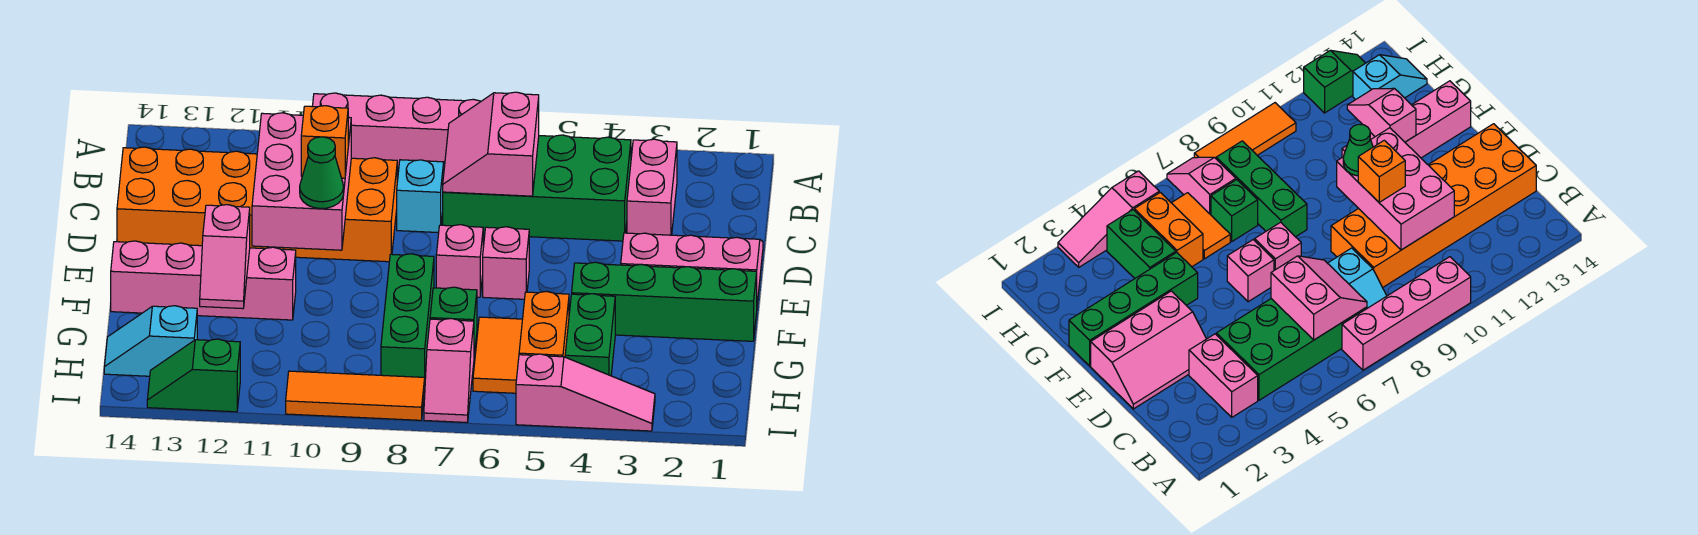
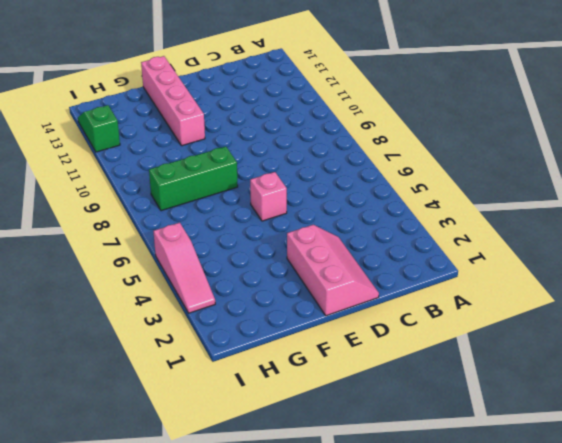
none -> pink 1x4 brick [312,93,481,168]
none -> pink 1x2 brick [627,139,677,235]
none -> green 2x4 brick [443,135,631,241]

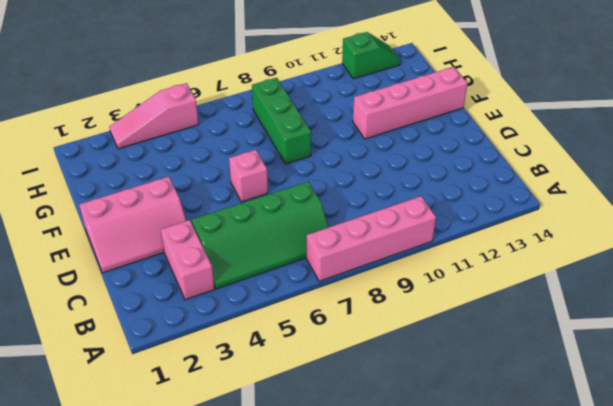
green 2x4 slope [192,182,329,289] -> green 2x4 brick [443,135,631,241]
none -> cyan 1x2 slope [397,160,445,233]
none -> orange 2x6 brick [117,147,397,262]
none -> pink 1x1 brick [436,225,483,297]

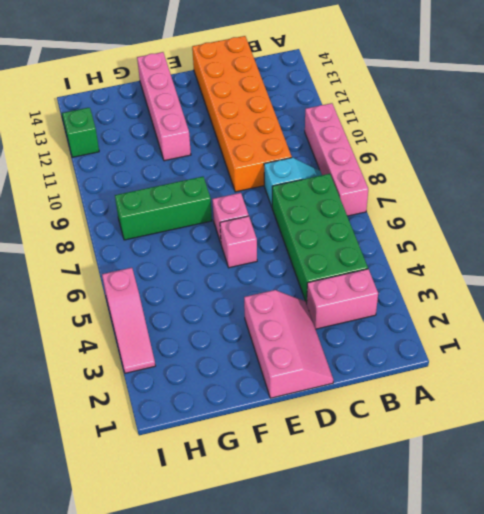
none -> green 1x4 brick [572,262,757,341]
none -> green 1x2 brick [565,294,615,376]
none -> orange 1x2 brick [519,291,569,357]

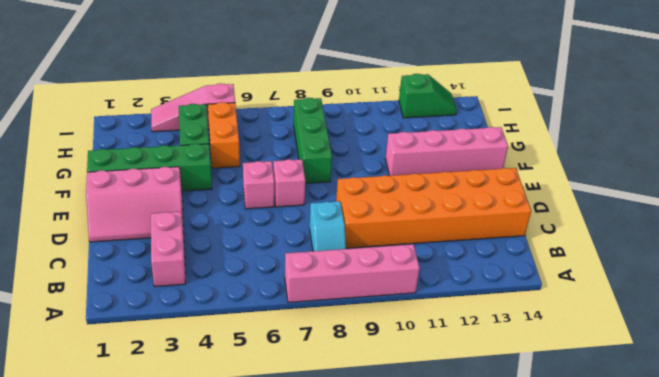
none -> green 2x4 brick [443,135,631,241]
none -> orange 1x2 tile [473,317,523,393]
none -> green 1x1 brick [430,287,477,355]

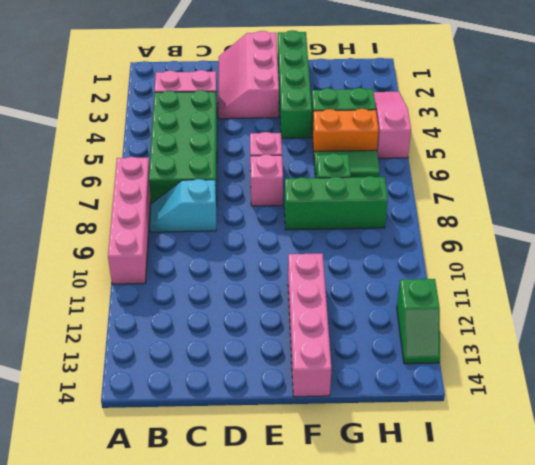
green 1x2 tile [314,150,380,178] -> orange 1x2 tile [473,317,523,393]
none -> orange 2x6 brick [117,147,397,262]
none -> pink 1x2 slope [424,319,474,422]
none -> cyan 1x2 slope [104,306,197,376]

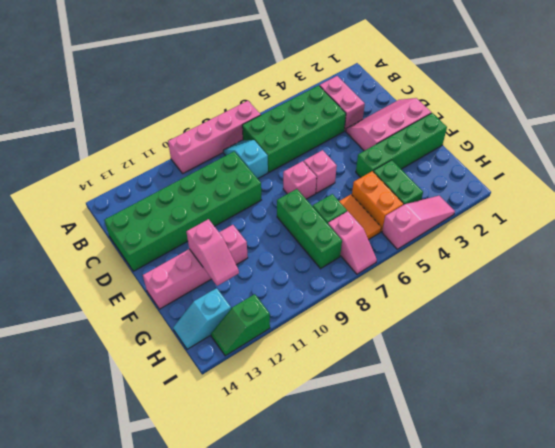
green 2x6 brick [105,152,261,271] -> orange 2x6 brick [117,147,397,262]
none -> orange 1x3 tile [286,371,425,420]
none -> pink 2x2 slope [443,92,539,196]
none -> pink 2x3 brick [252,113,351,250]

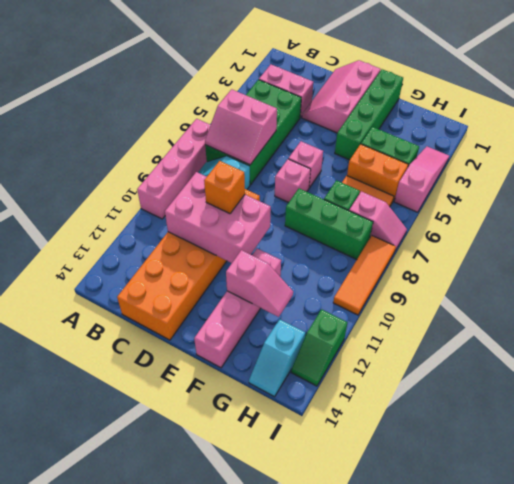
none -> green 1x1 cone [300,137,344,209]

